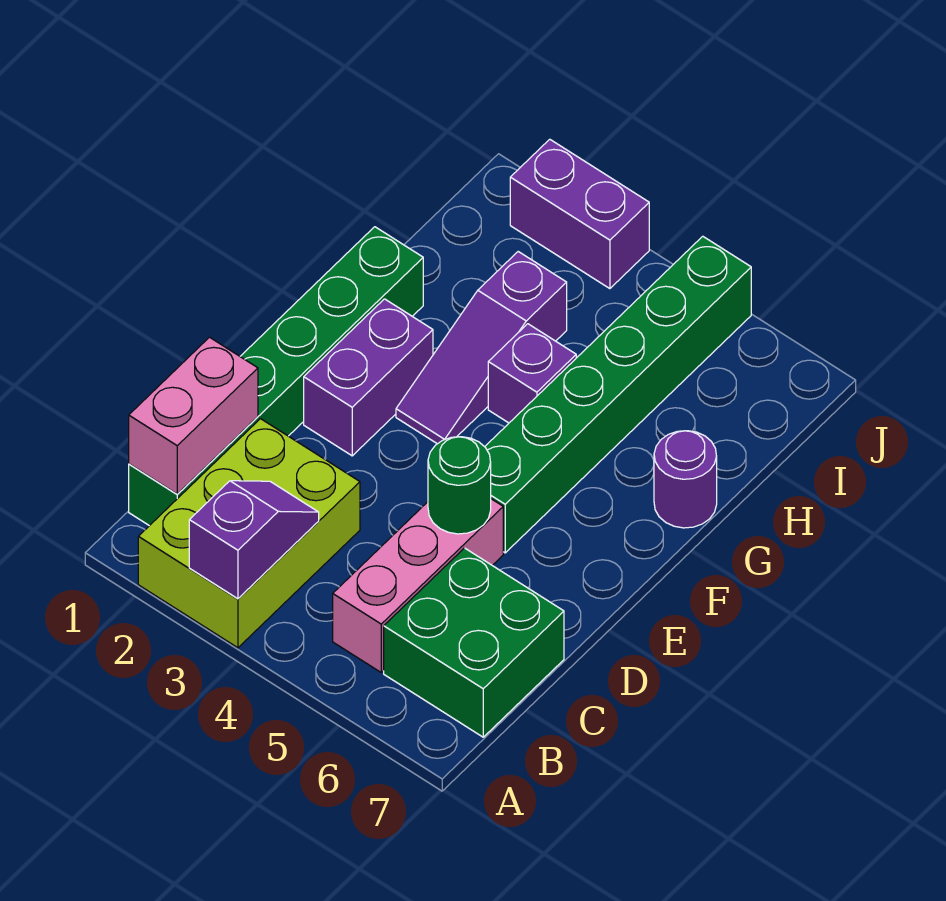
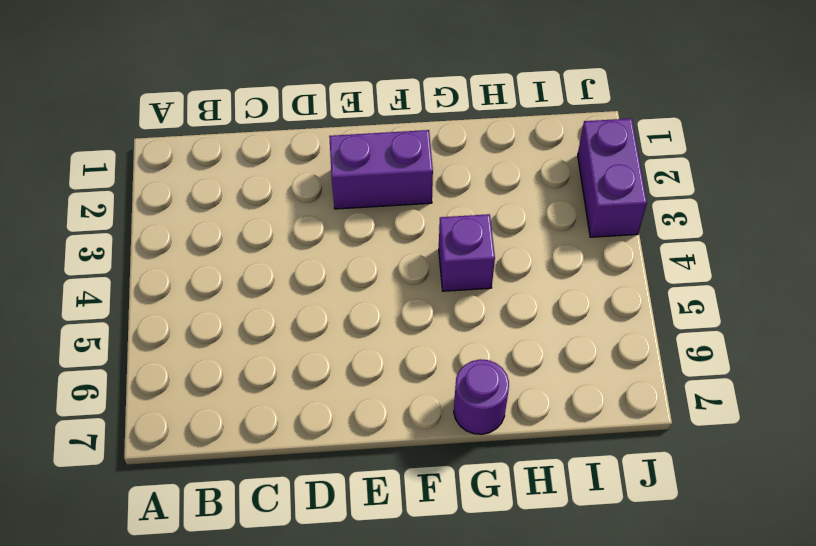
none -> lime 2x3 brick [138,419,360,648]
none -> green 1x6 brick [129,227,423,526]
none -> pink 1x3 brick [333,499,503,672]

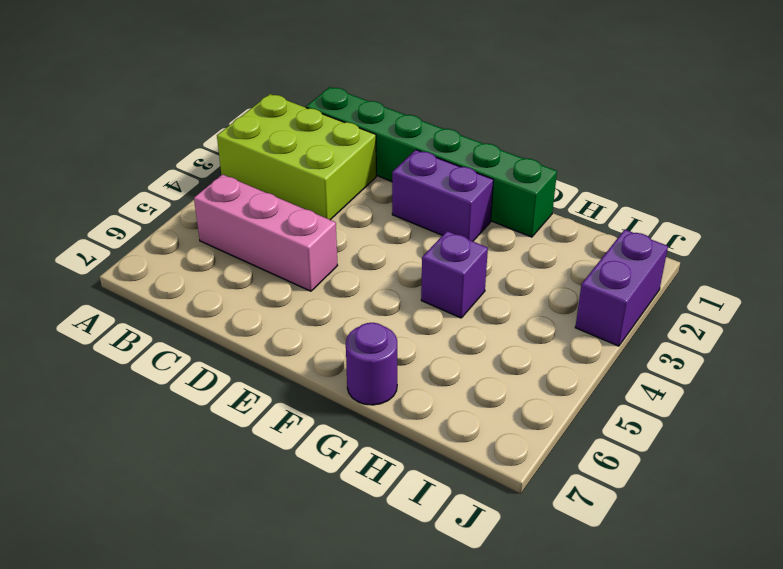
none -> green 2x2 brick [384,548,564,737]
none -> green 1x6 brick [485,236,751,553]
none -> purple 1x3 slope [396,252,567,444]

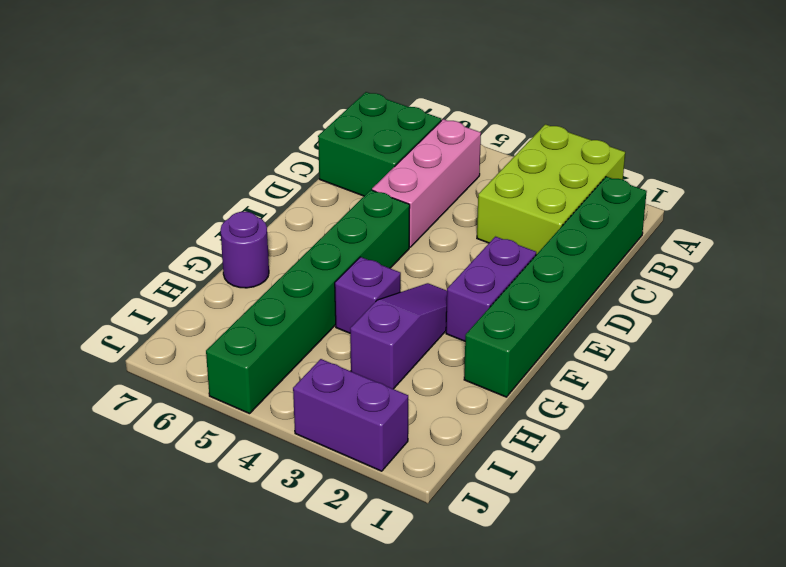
none -> purple 1x2 slope [189,481,319,599]
none -> pink 1x2 brick [129,337,258,494]
none -> green 1x1 round brick [428,437,491,534]

